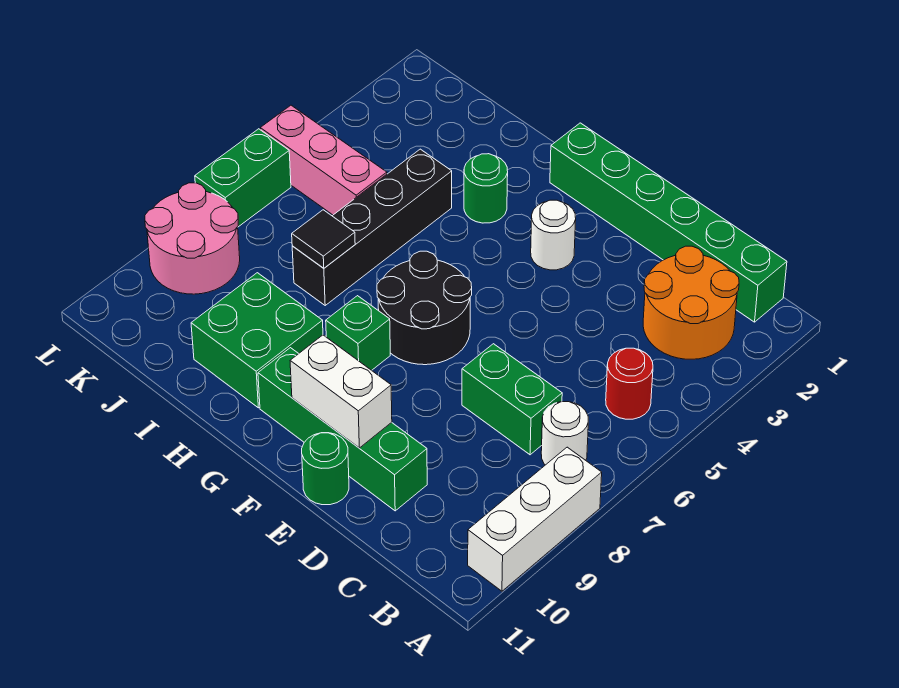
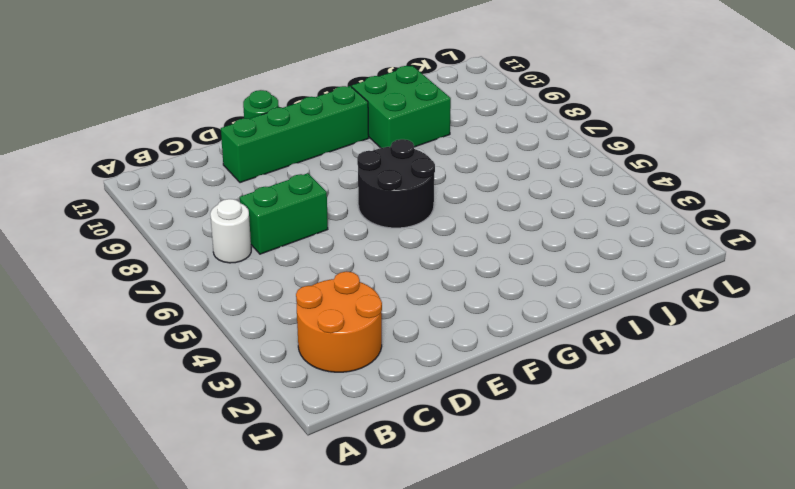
none -> white 1x3 brick [468,447,602,591]
none -> green 1x6 brick [550,123,787,322]
none -> red 1x1 round brick [606,348,653,419]

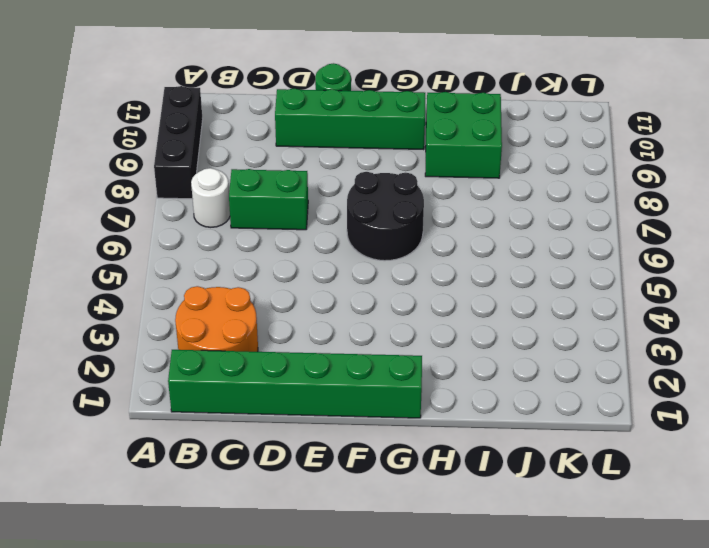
black 1x3 brick [154,86,203,199] -> white 1x3 brick [468,447,602,591]
none -> red 1x1 round brick [606,348,653,419]
none -> white 1x1 round brick [531,200,576,270]
none -> green 1x1 brick [326,296,390,370]

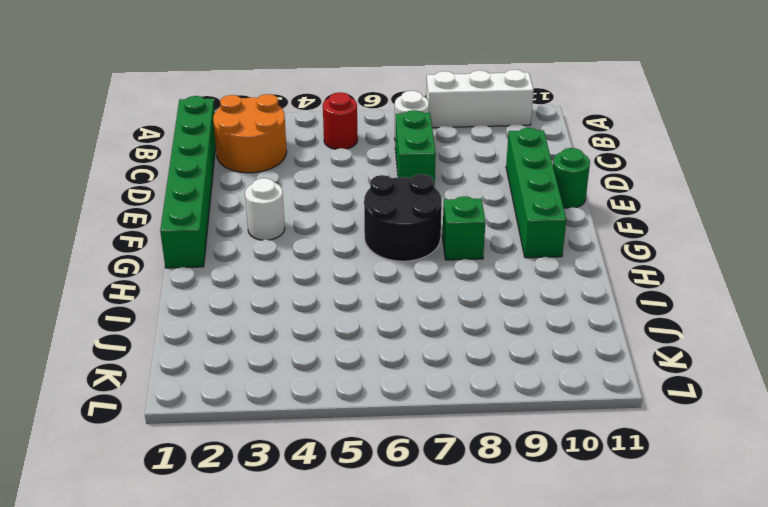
none -> green 1x1 round brick [464,154,508,223]
none -> green 2x2 brick [191,273,323,408]
none -> black 1x4 brick [292,149,452,305]

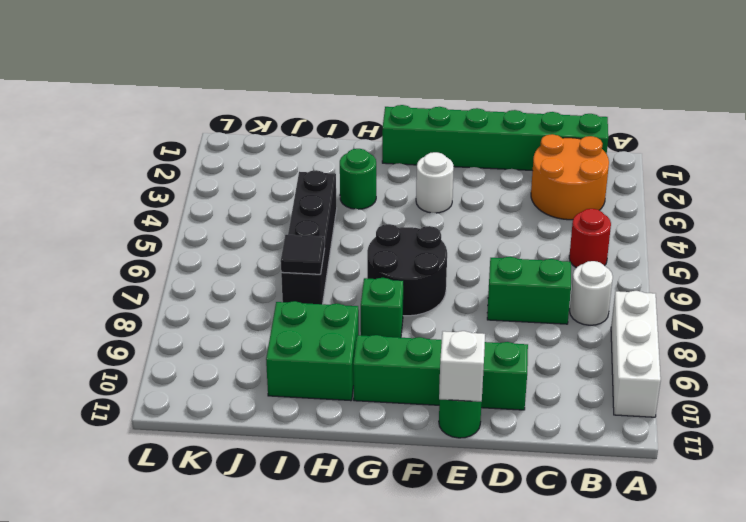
white 1x1 brick [439,331,485,402] -> none
none -> pink 1x3 brick [260,105,387,215]
none -> pink 2x2 round brick [145,183,240,294]
none -> green 1x2 brick [195,129,291,227]

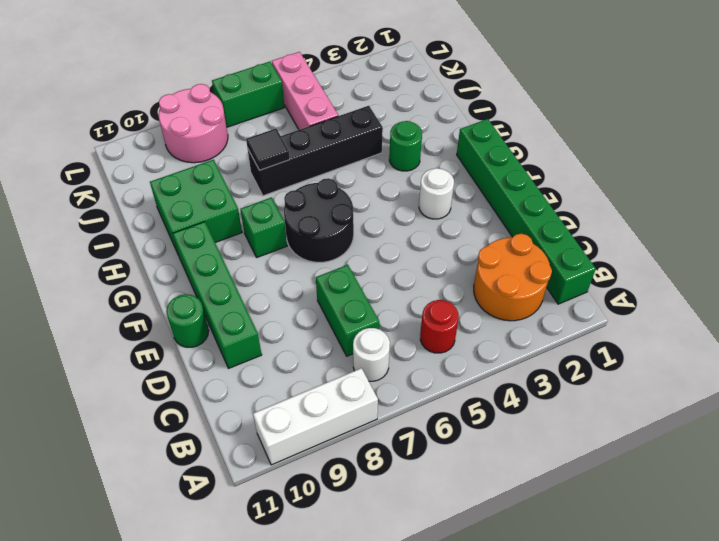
none -> white 1x2 brick [290,335,392,448]

